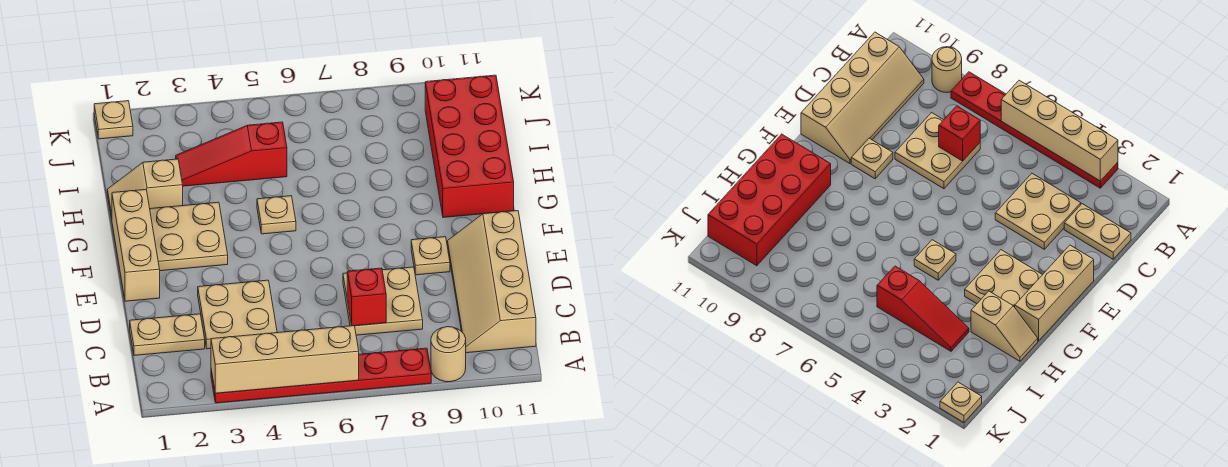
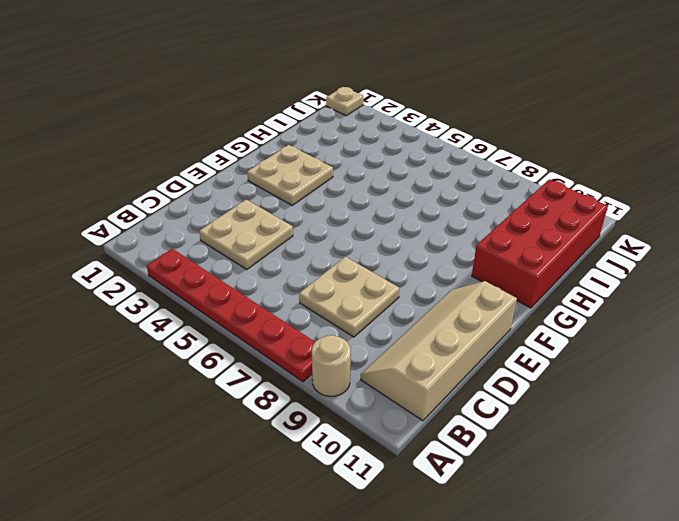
none -> tan 1x2 plate [130,314,205,355]
none -> tan 1x3 brick [112,189,160,301]
none -> tan 1x1 plate [411,237,450,275]

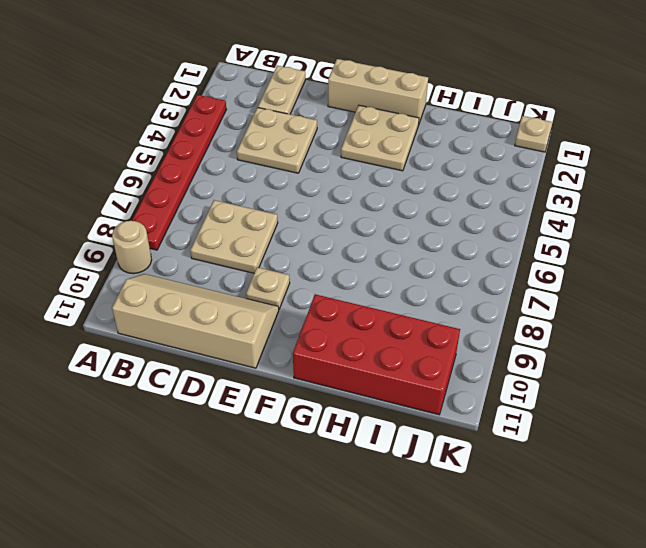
none -> tan 1x1 plate [257,196,296,234]
none -> tan 1x2 slope [107,159,183,219]
none -> red 1x3 slope [176,122,287,186]

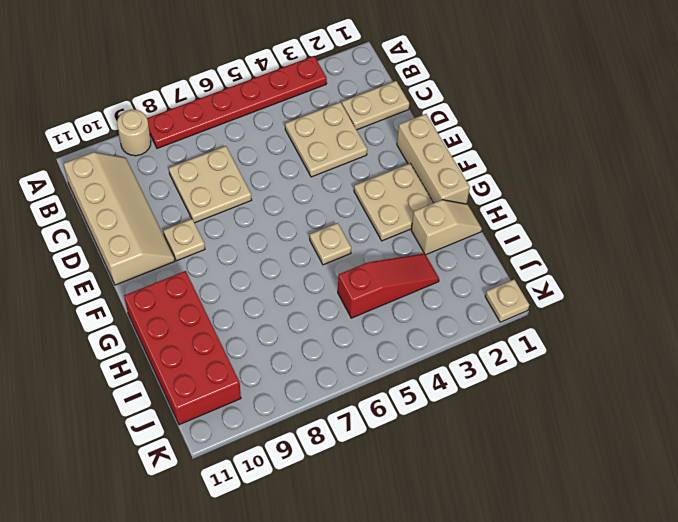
none -> tan 1x4 brick [211,326,359,393]
none -> red 1x1 brick [347,268,386,326]

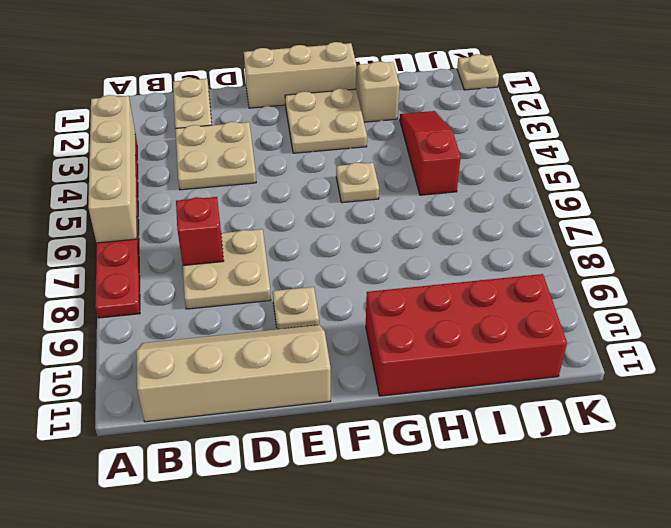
none -> tan 1x1 round brick [431,327,466,382]

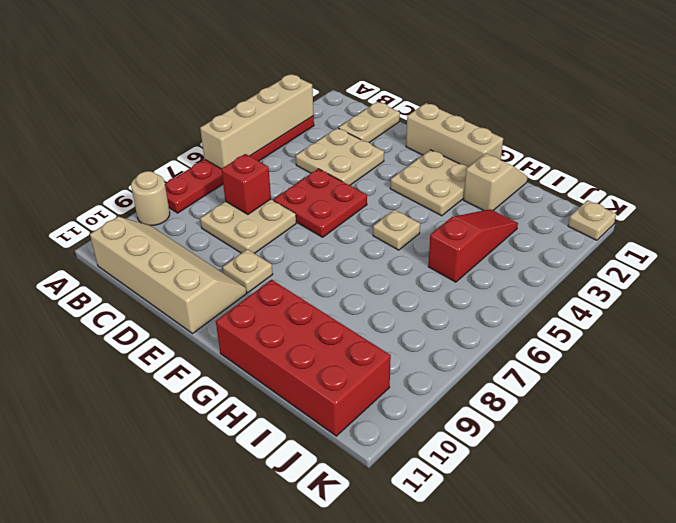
red 2x2 plate [273,169,367,237] -> none

